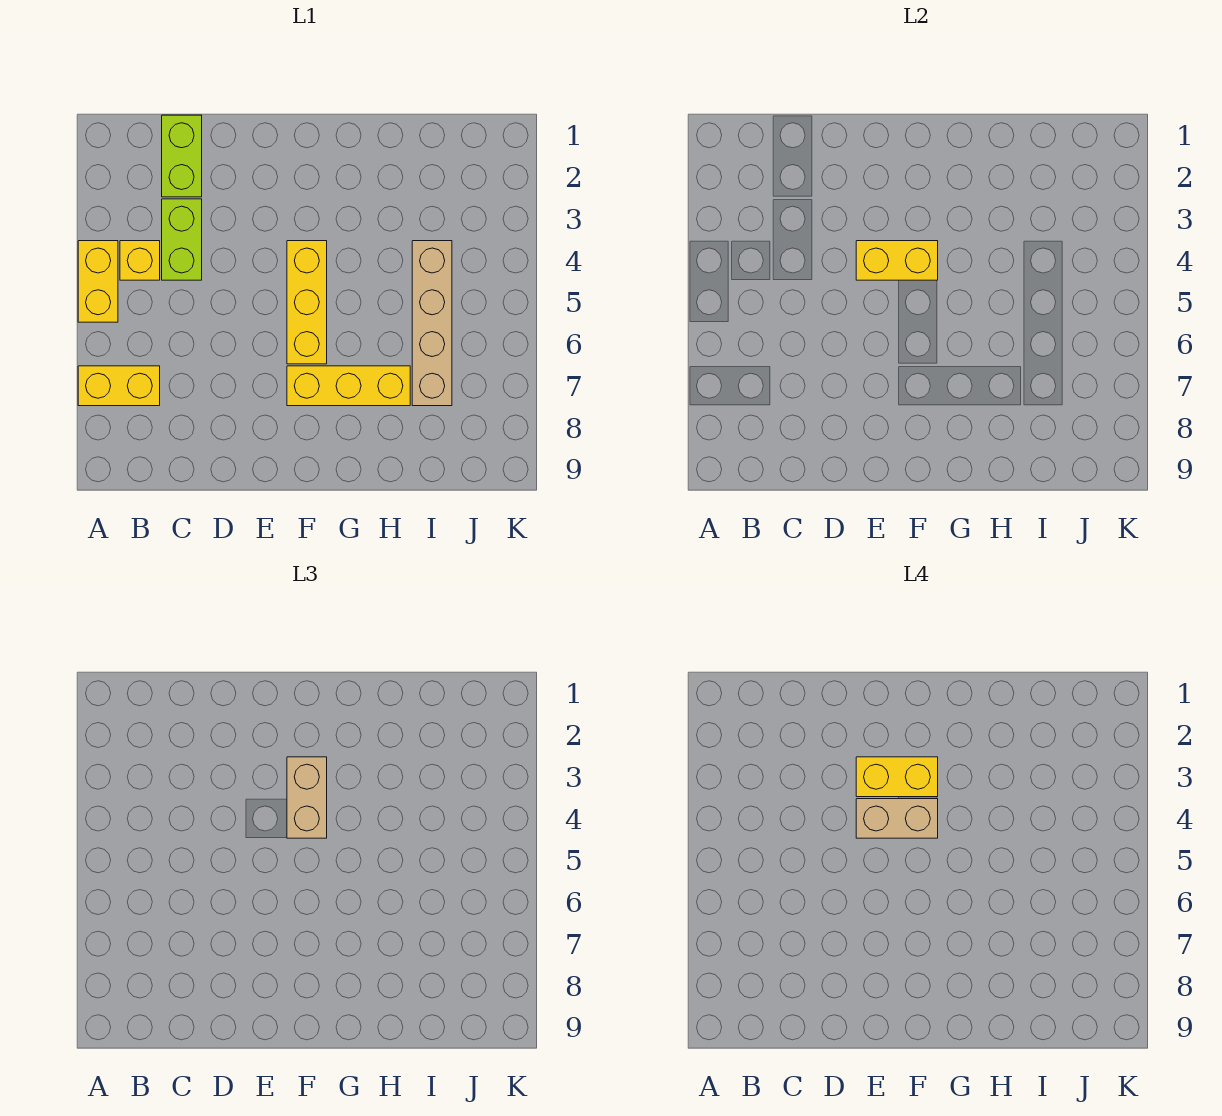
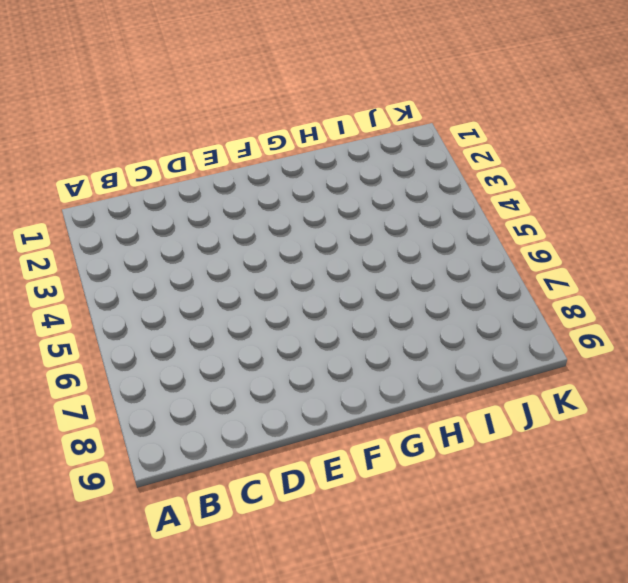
none -> yellow 1x2 brick [78,241,118,322]
none -> yellow 1x2 brick [78,366,160,406]
none -> yellow 1x1 brick [120,241,160,280]

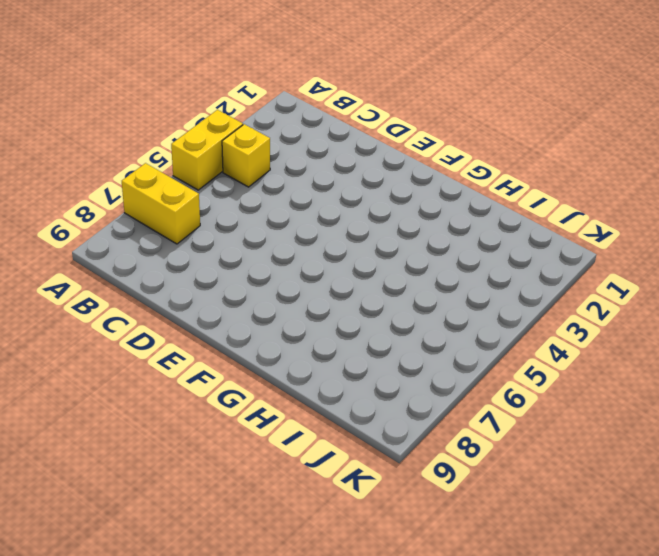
none -> lime 1x2 brick [162,115,202,197]
none -> lime 1x2 brick [162,199,202,280]
none -> yellow 1x3 brick [287,241,327,364]

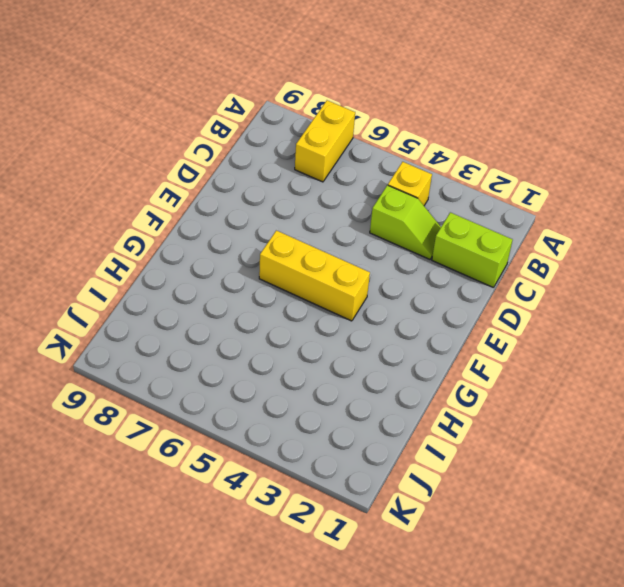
lime 1x2 slope [370,185,441,259] -> lime 1x2 brick [162,199,202,280]
none -> yellow 1x2 brick [78,241,118,322]
none -> yellow 1x3 brick [287,366,410,406]
none -> tan 1x4 brick [412,241,452,406]

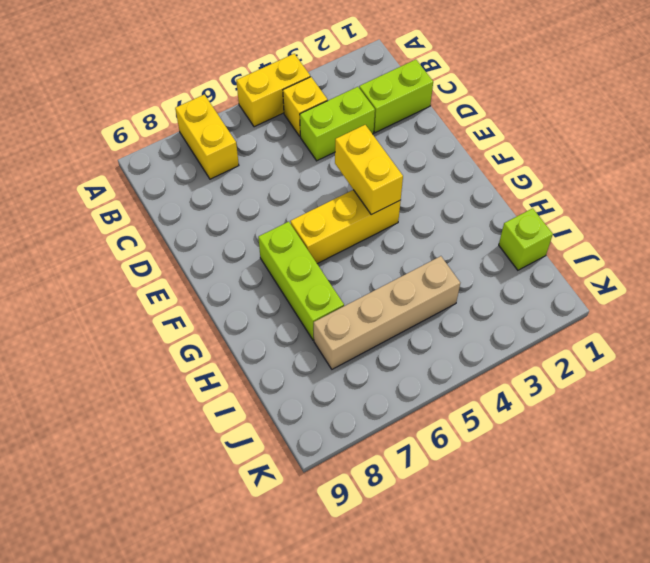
lime 1x3 brick [258,222,344,340] -> yellow 1x3 brick [287,366,410,406]
lime 1x1 brick [499,208,553,270] -> none
none -> tan 1x2 brick [287,757,327,838]
none -> yellow 1x2 brick [856,757,938,797]
none -> tan 1x2 brick [856,799,938,838]

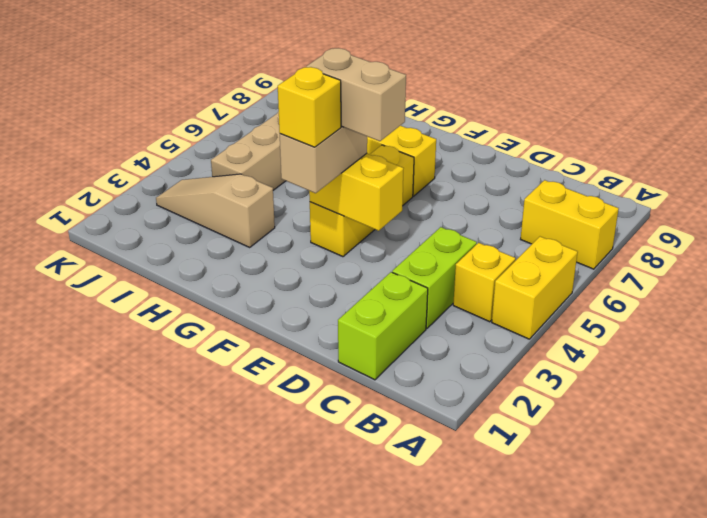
yellow 1x1 brick [278,67,341,147] -> yellow 1x2 brick [856,757,938,797]
tan 1x3 slope [156,174,275,247] -> none

